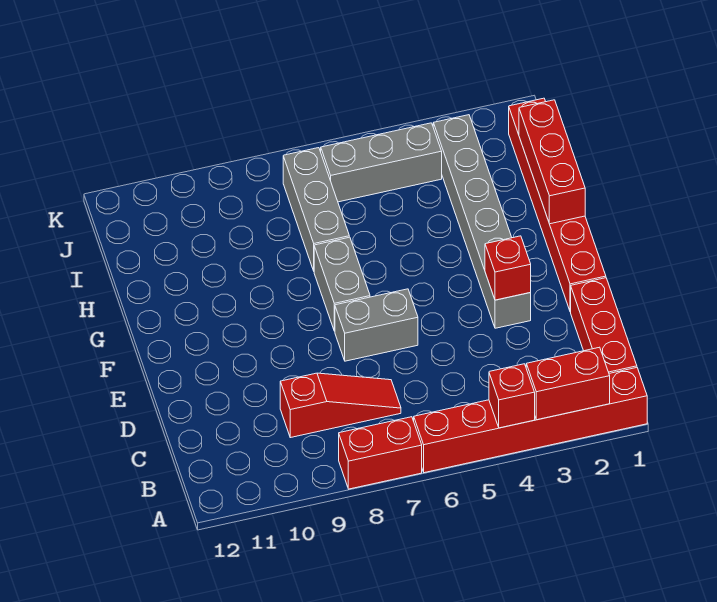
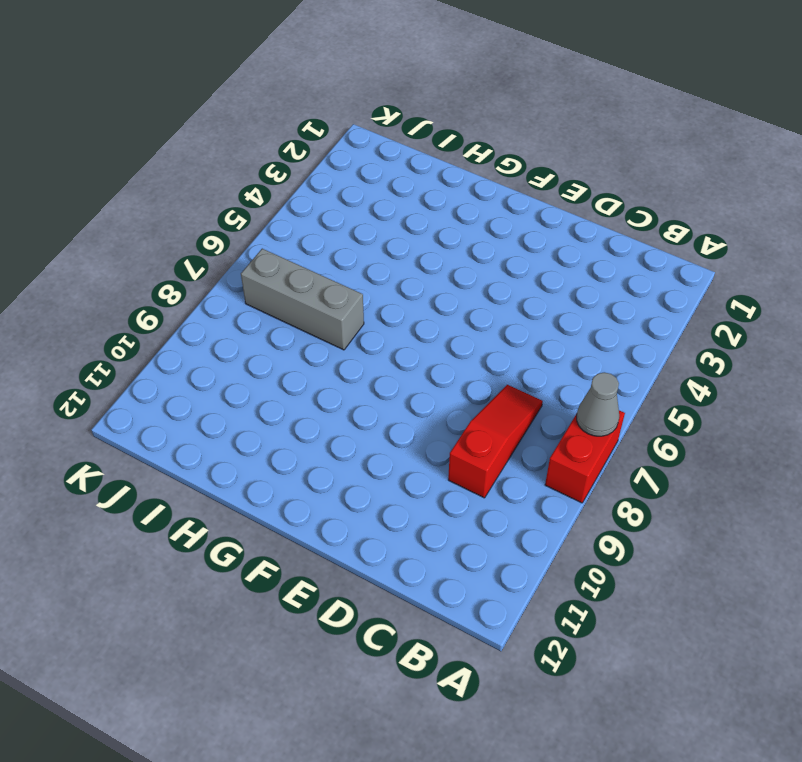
grey 1x1 cone [577,372,619,436] -> none
none -> red 1x6 brick [414,368,647,473]
none -> red 1x3 brick [571,278,637,373]
none -> red 1x6 brick [509,98,606,312]

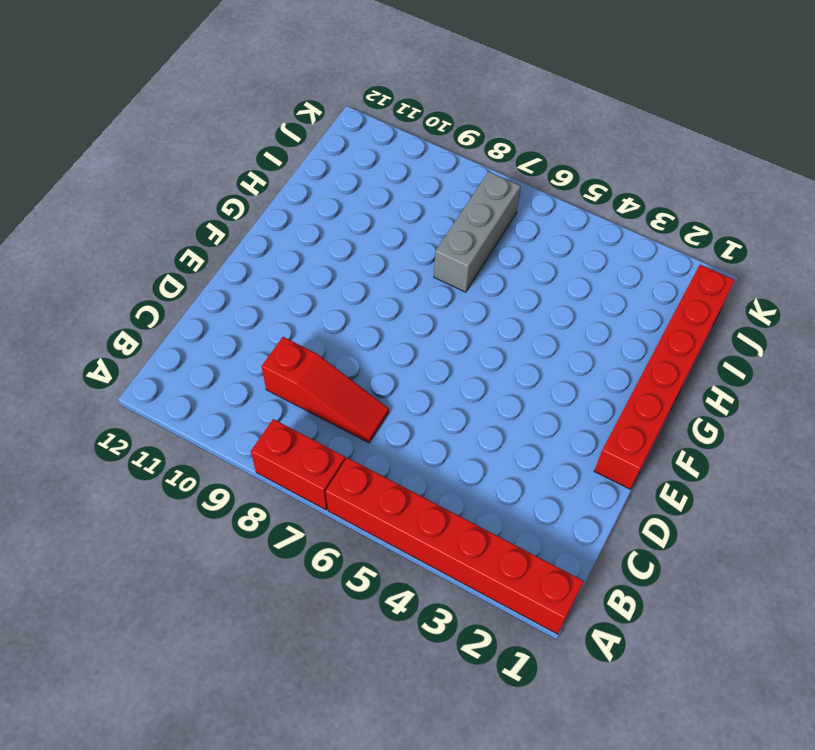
none -> red 1x3 brick [571,278,637,373]
none -> grey 1x6 brick [433,115,531,328]
none -> grey 1x2 brick [335,289,418,361]

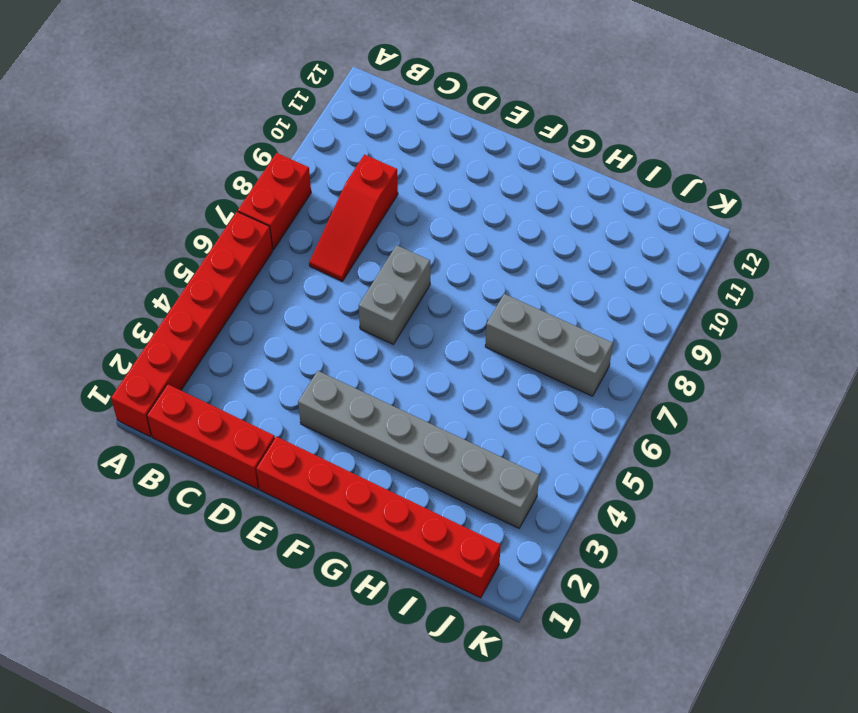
none -> grey 1x2 brick [314,237,370,331]
none -> grey 1x3 brick [321,123,442,202]
none -> red 1x2 brick [526,347,610,420]

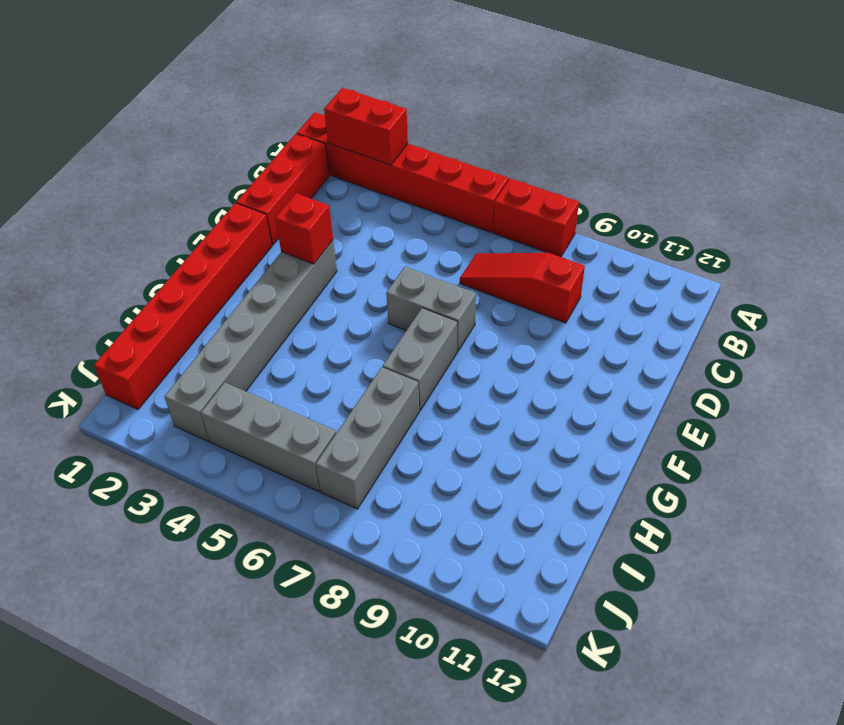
none -> red 1x1 brick [489,364,535,428]
none -> red 1x3 brick [519,100,585,224]

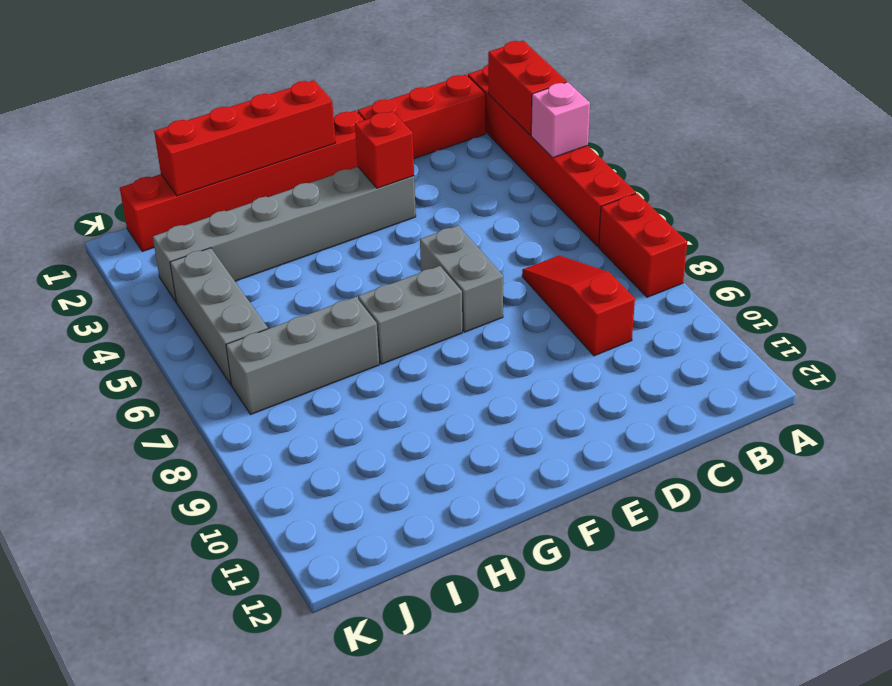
pink 1x1 brick [531,82,590,158] -> red 1x1 brick [489,364,535,428]
red 1x4 brick [154,80,335,196] -> red 1x3 brick [519,100,585,224]

